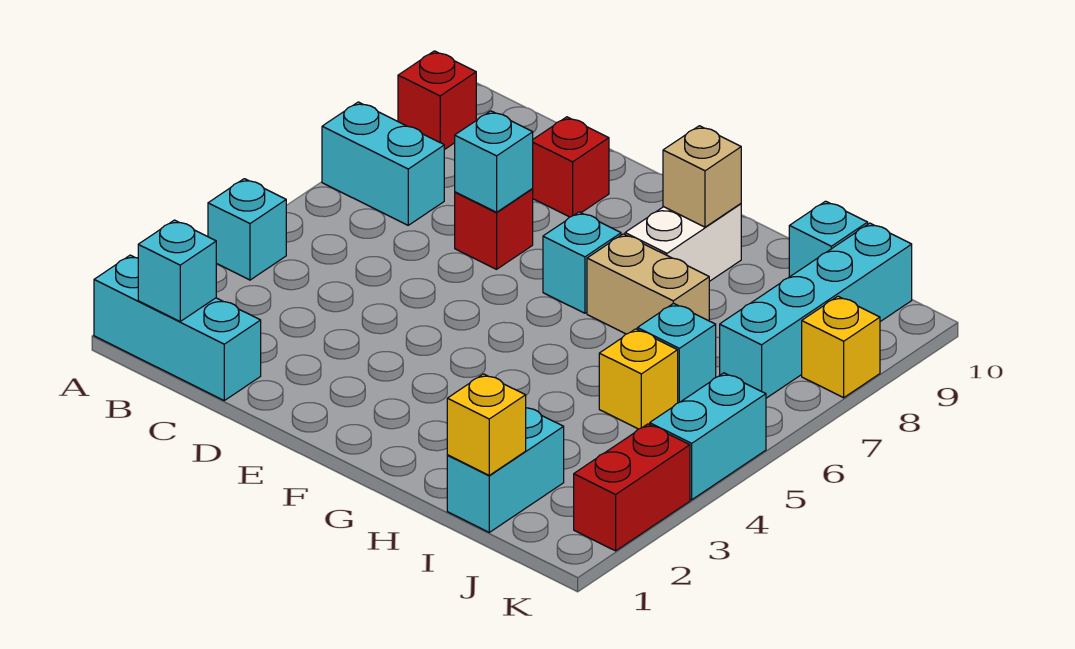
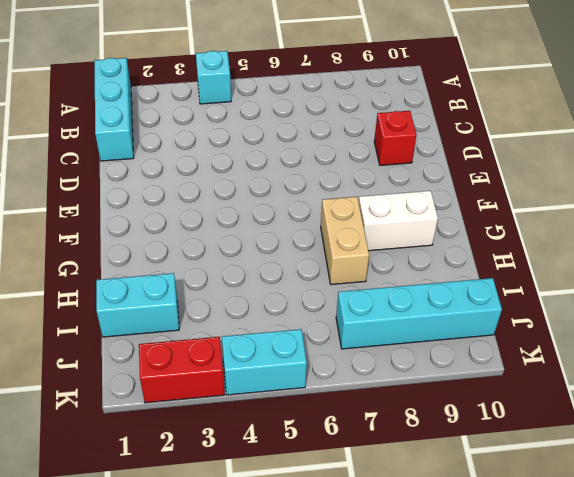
none -> cyan 1x2 brick [322,102,444,225]
none -> red 1x1 brick [398,51,476,150]
none -> red 1x1 brick [455,189,533,269]

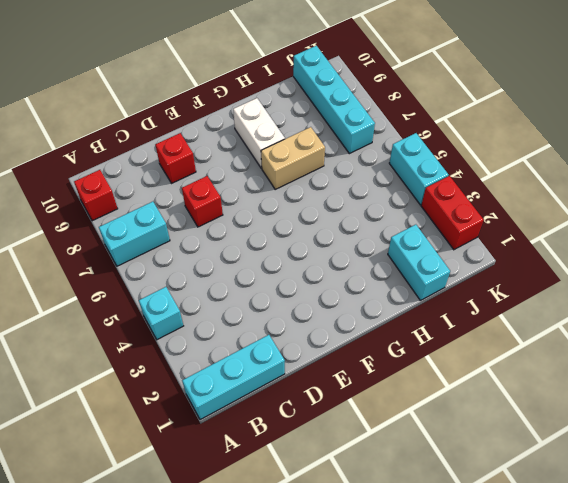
none -> cyan 1x1 brick [543,212,621,313]
none -> yellow 1x1 brick [599,329,678,429]
none -> cyan 1x1 brick [637,303,716,403]

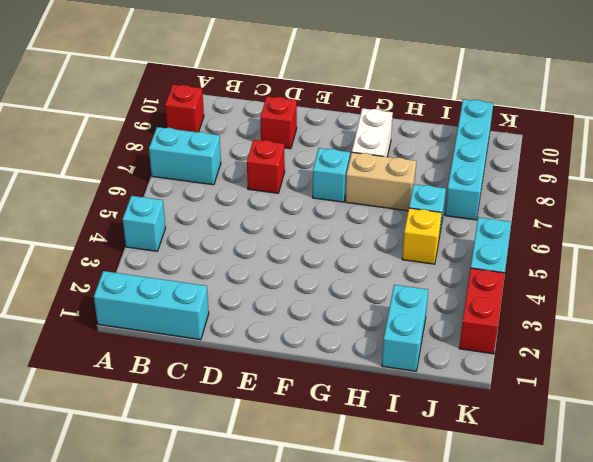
none -> cyan 1x1 brick [789,201,868,277]
none -> yellow 1x1 brick [802,296,880,398]
none -> cyan 1x1 brick [138,220,216,321]

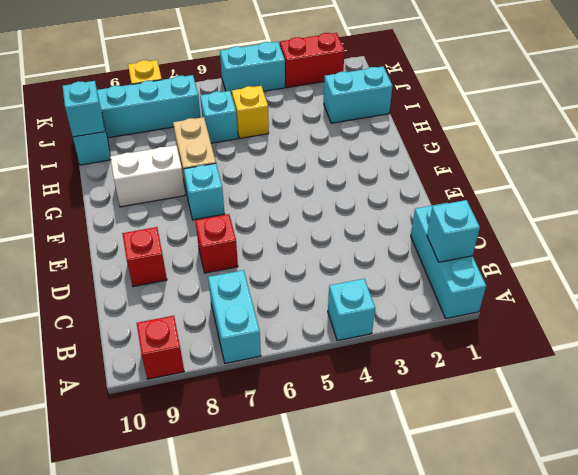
cyan 1x1 brick [63,81,105,137] -> cyan 1x1 brick moved to [455,111,533,212]
none -> tan 1x1 brick [663,126,741,227]
none -> yellow 1x1 brick [447,374,526,475]

